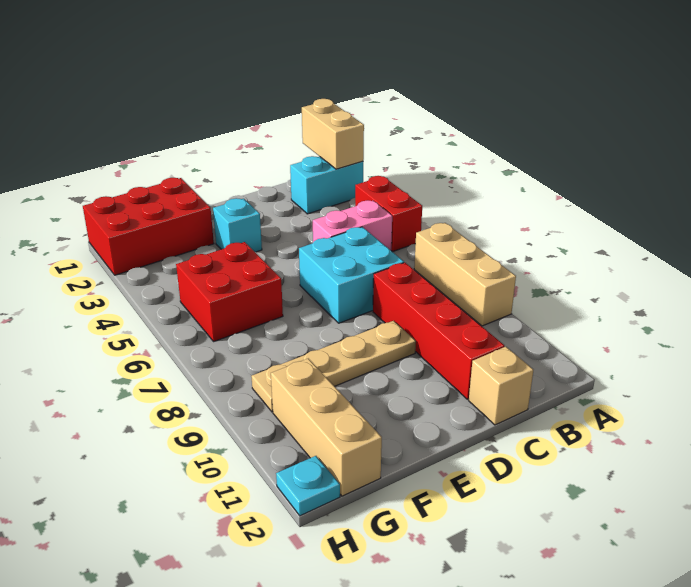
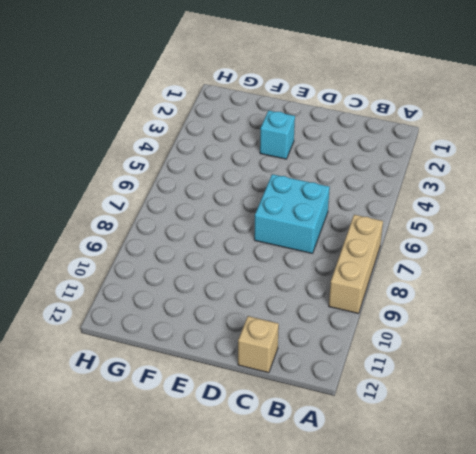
none -> cyan 1x2 brick [290,156,363,214]
none -> red 1x2 brick [355,176,422,252]
none -> pink 1x2 brick [313,200,392,250]

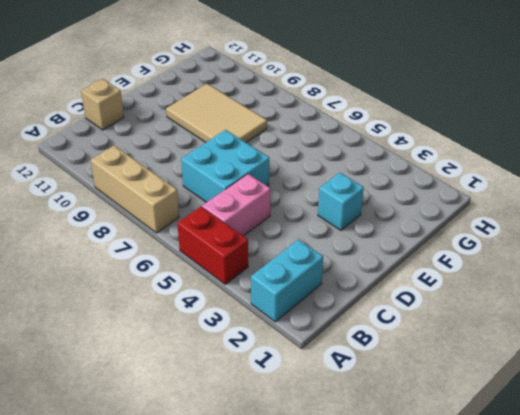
tan 2x3 tile [166,84,267,143] -> tan 1x4 plate [251,321,416,412]
none -> red 1x4 brick [373,263,504,399]
none -> red 2x3 brick [83,178,214,275]
none -> red 2x2 brick [176,242,283,341]

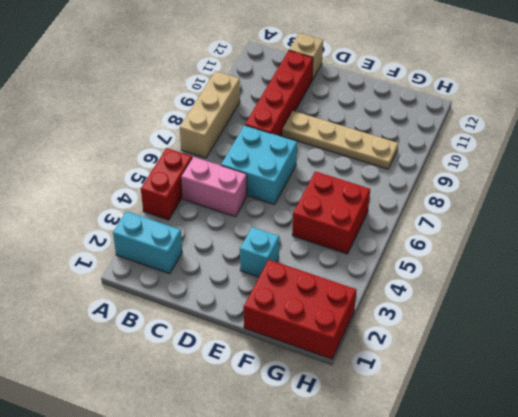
none -> tan 1x3 brick [271,359,382,496]
none -> cyan 1x1 plate [276,456,340,516]
none -> tan 1x2 brick [302,99,364,169]

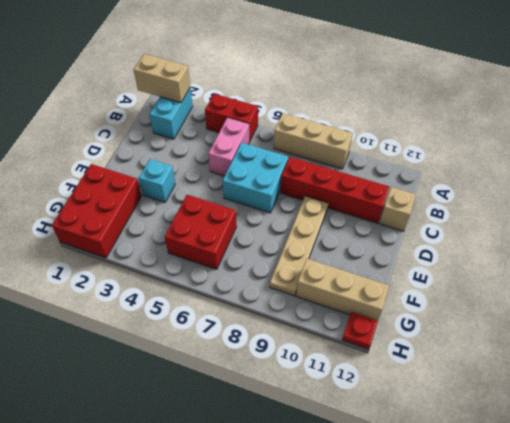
red 1x1 plate [342,312,378,349] -> cyan 1x1 plate [276,456,340,516]

